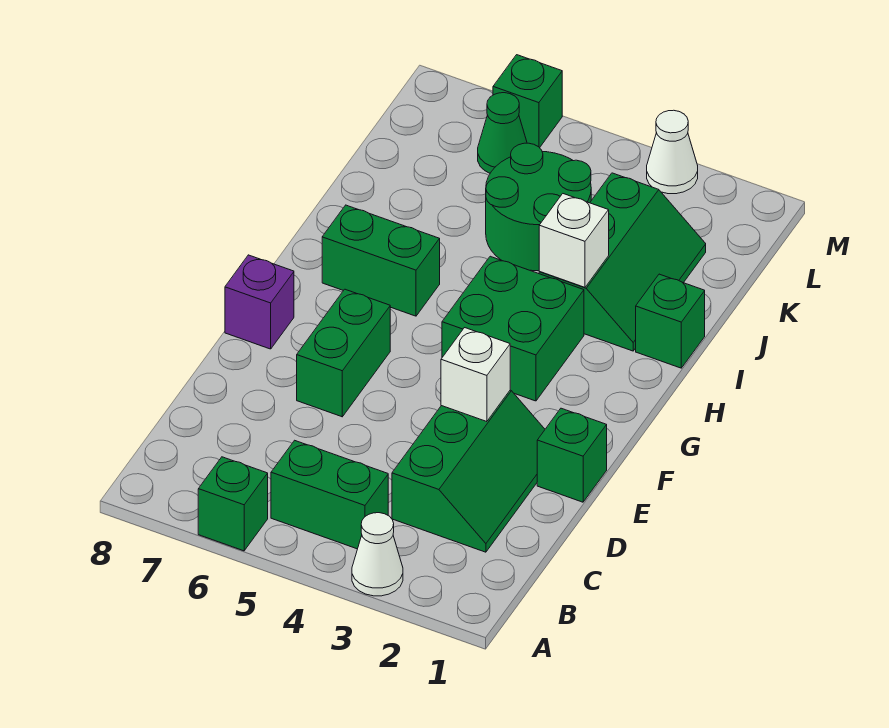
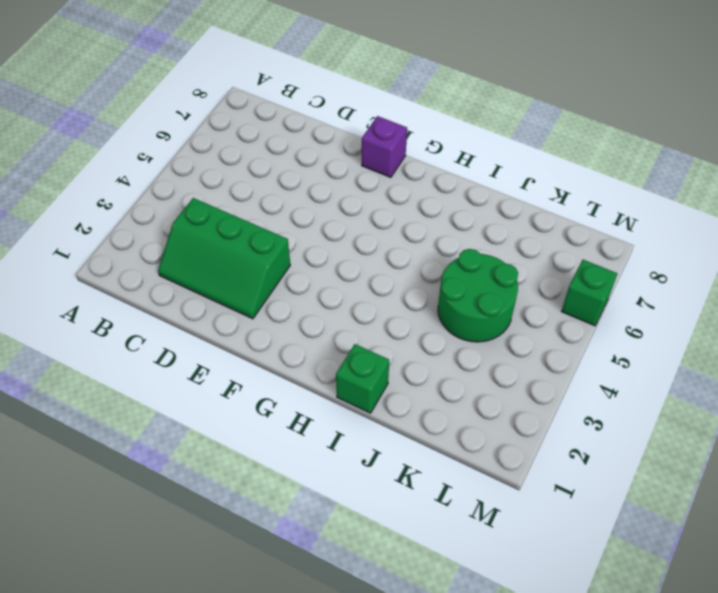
none -> white 1x1 cone [352,513,403,596]
none -> green 1x1 brick [198,457,268,551]
none -> green 1x2 brick [271,440,388,549]

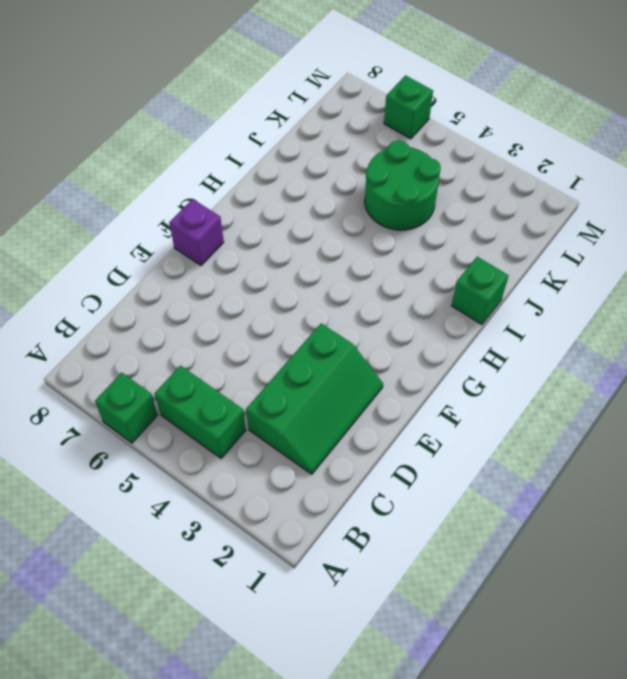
none -> white 1x1 cone [352,513,403,596]
none -> green 1x1 brick [537,408,607,502]
none -> green 1x2 brick [297,289,390,417]

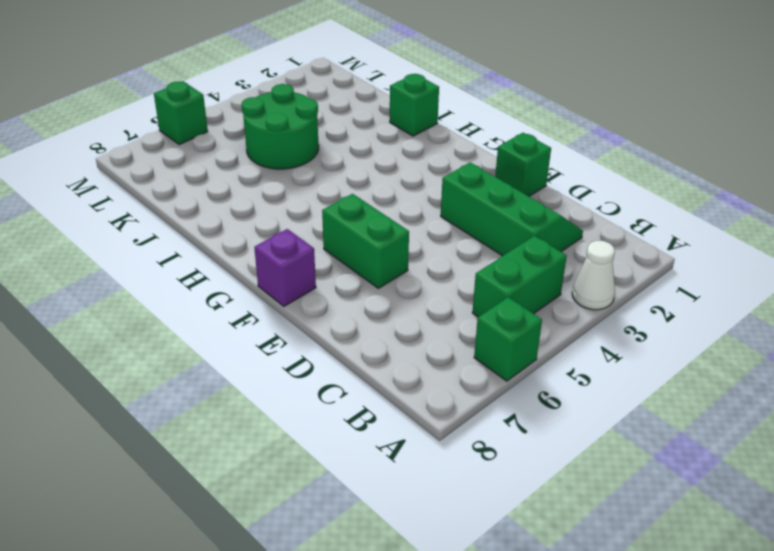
none -> green 2x2 brick [442,256,584,401]
none -> green 1x2 brick [322,205,440,316]
none -> green 2x3 slope [539,173,706,351]

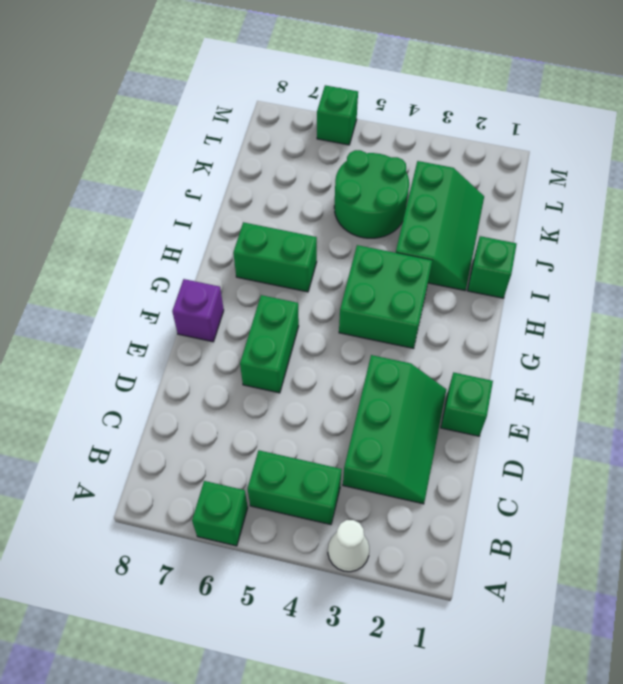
none -> green 1x1 cone [478,93,527,173]
none -> white 1x1 cone [647,110,698,194]
none -> white 1x1 brick [441,328,510,422]

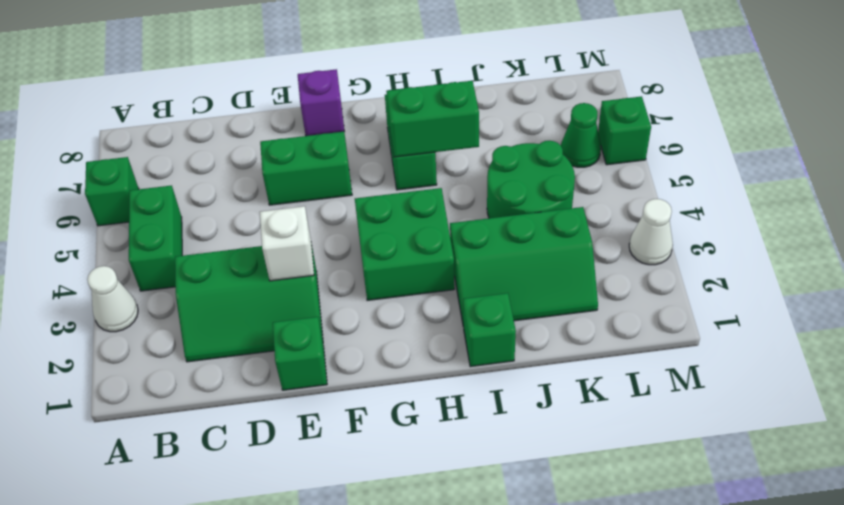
green 1x2 brick [386,81,479,157] -> none
none -> white 1x1 brick [539,194,609,287]

